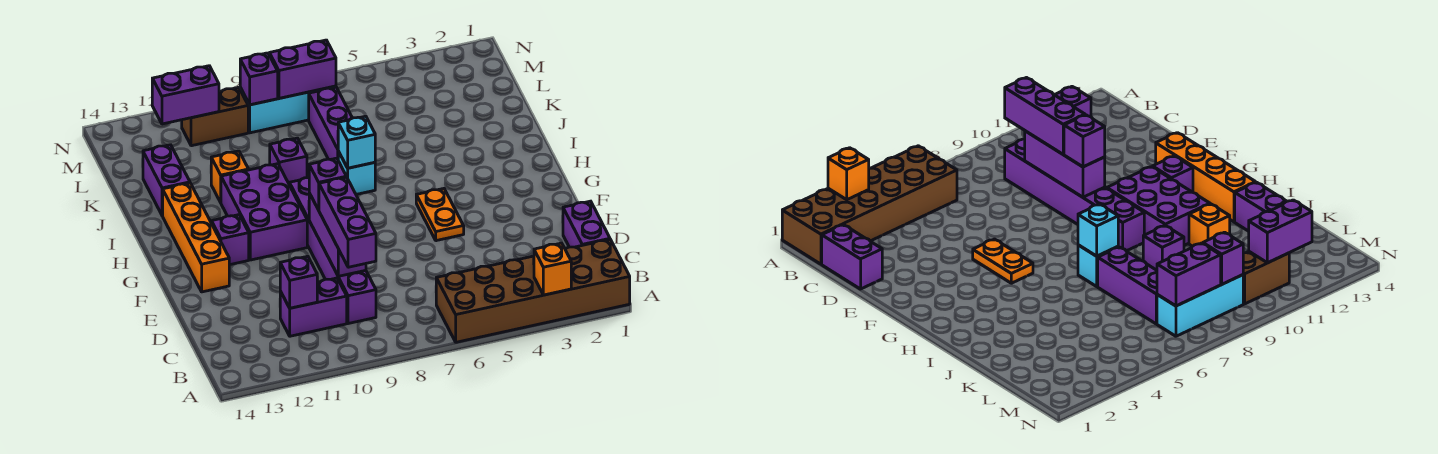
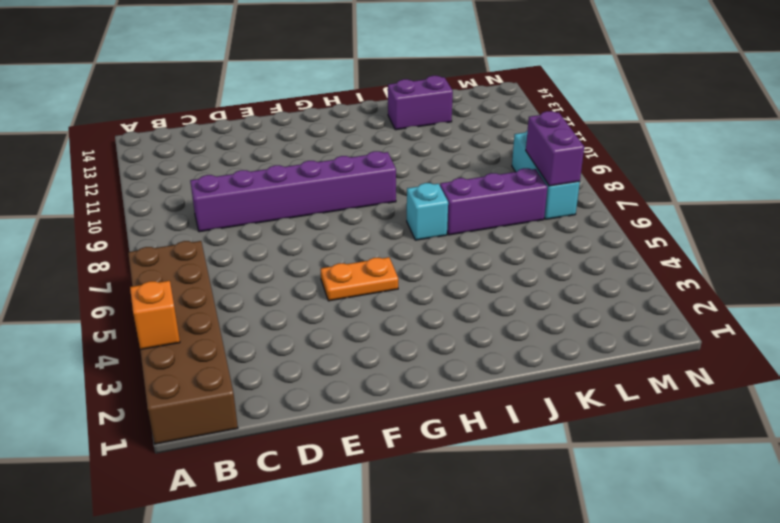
none -> purple 1x2 brick [563,201,610,247]
none -> purple 1x2 brick [280,278,347,336]
none -> orange 1x4 brick [163,183,229,292]

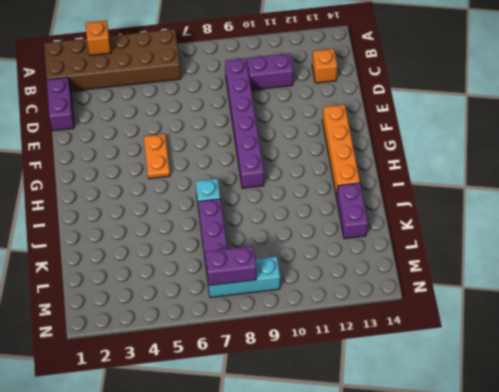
orange 1x1 brick [312,49,338,83] -> orange 1x1 brick moved to [211,151,249,202]
none -> purple 2x3 brick [221,164,307,260]
none -> purple 1x1 brick [212,215,249,265]
none -> purple 1x1 brick [270,138,307,185]

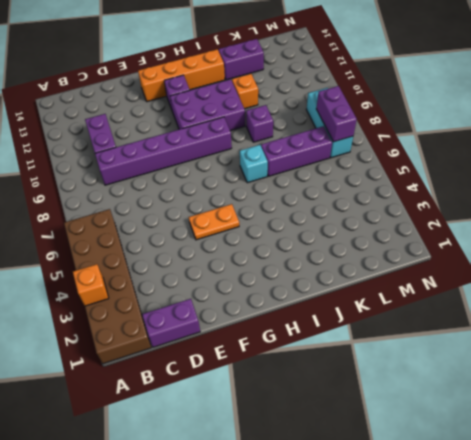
none -> brown 1x2 brick [182,87,248,146]
none -> purple 1x1 brick [280,256,317,308]
none -> purple 1x3 brick [309,193,366,276]

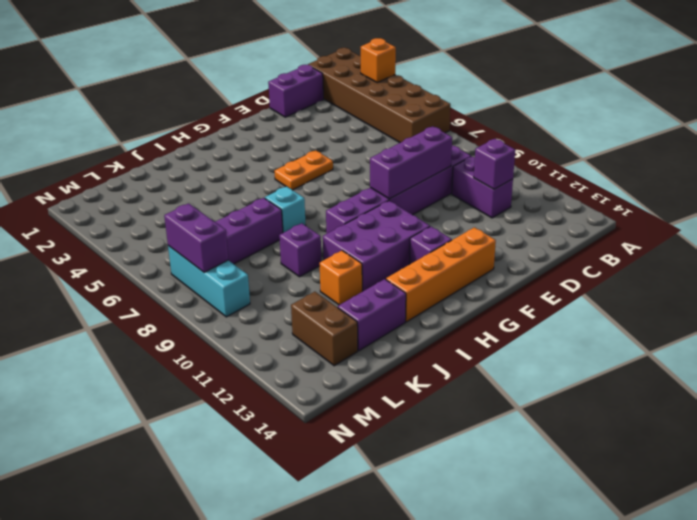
brown 1x2 brick [291,292,358,366] -> brown 1x2 brick moved to [182,87,248,146]
none -> cyan 1x1 brick [338,116,375,168]
none -> purple 1x1 brick [240,53,278,105]
none -> purple 1x2 brick [152,66,219,124]

